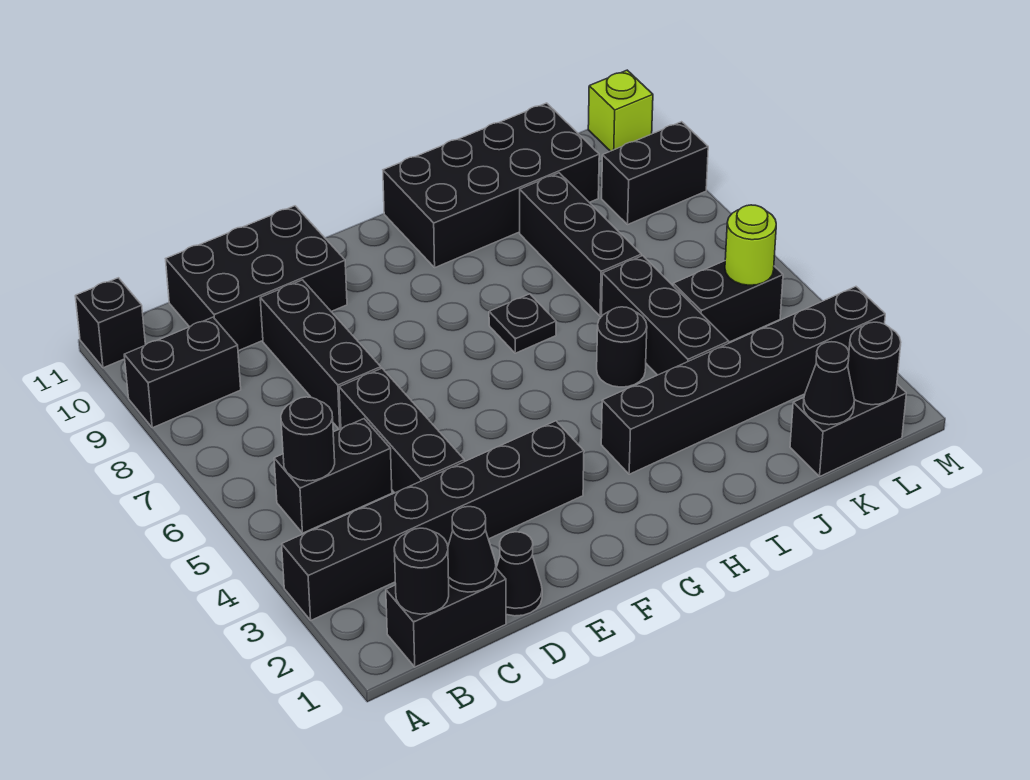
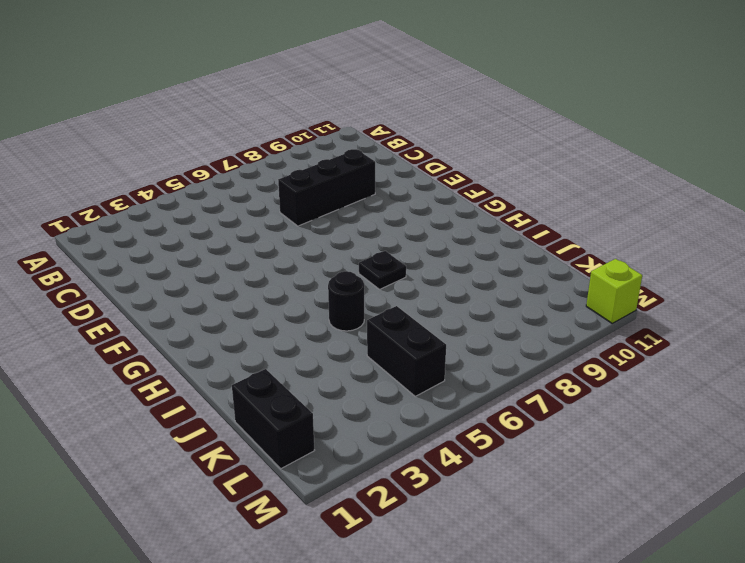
none -> black 1x6 brick [282,421,584,620]
none -> black 1x2 brick [124,317,241,428]
none -> black 1x1 brick [75,278,145,368]

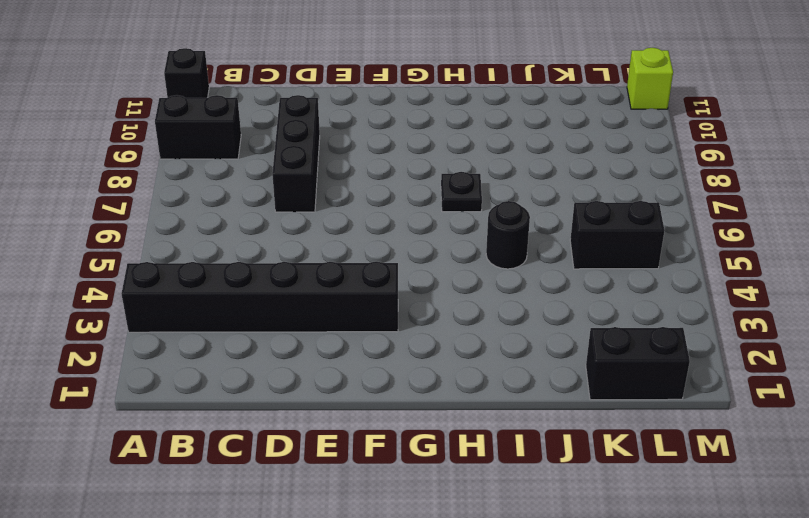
none -> black 1x2 brick [386,568,506,667]
none -> black 1x2 brick [274,419,392,533]
none -> black 2x3 brick [166,206,347,351]

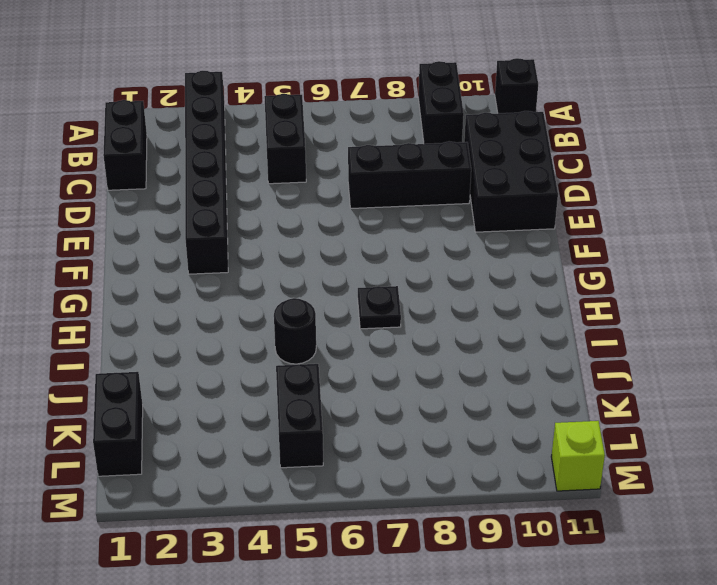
none -> black 1x1 cone [497,532,542,616]
none -> black 1x3 brick [339,368,464,493]
none -> black 1x6 brick [601,287,885,474]

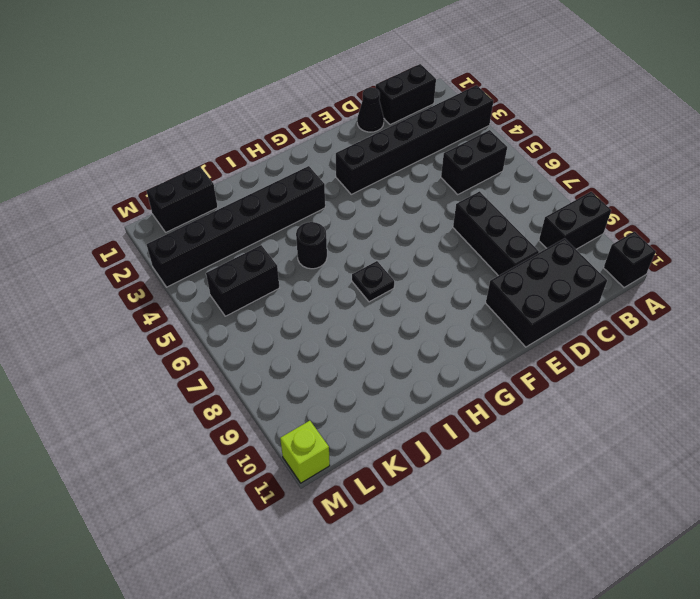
none -> black 1x3 brick [339,368,464,493]
none -> black 2x4 brick [383,103,599,267]
none -> black 1x3 brick [602,256,729,375]

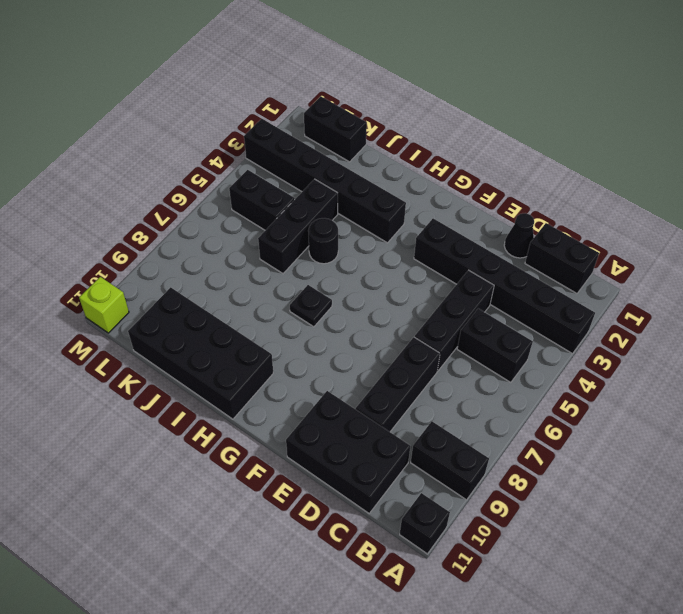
none -> black 1x3 brick [520,173,641,316]
none -> black 1x2 brick [602,122,708,224]
none -> black 1x1 round brick [394,528,449,614]

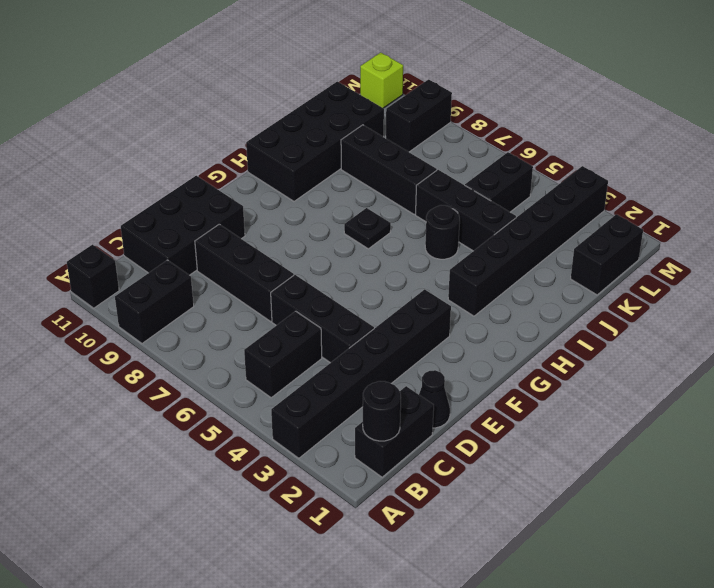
none -> black 1x1 round brick [281,397,335,481]
none -> black 1x1 cone [448,507,496,592]
none -> black 1x1 cone [803,342,855,425]

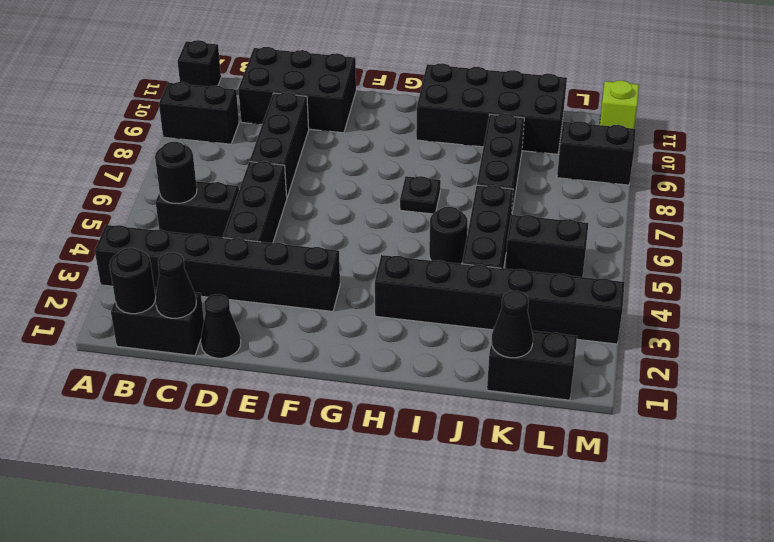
none -> black 1x1 round brick [848,322,901,405]
none -> lime 1x1 round brick [725,205,776,285]

